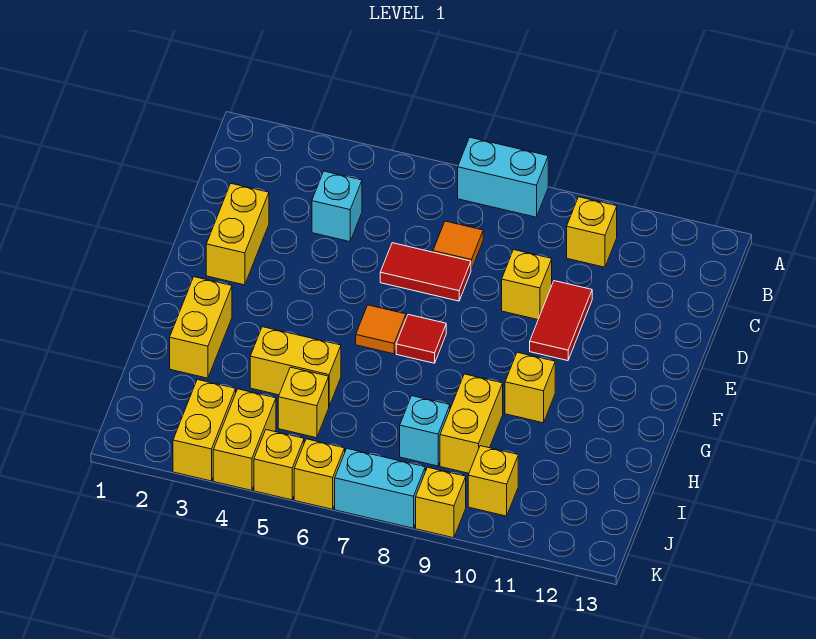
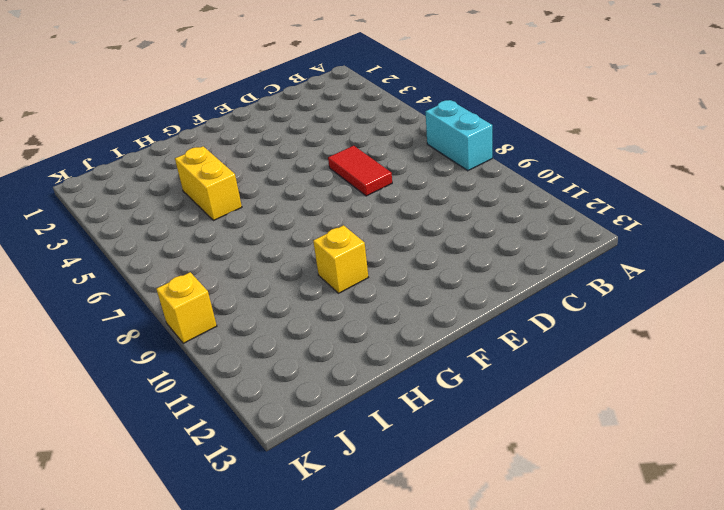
none -> yellow 1x1 brick [567,197,617,267]
none -> cyan 1x1 brick [312,171,362,242]
none -> orange 1x1 tile [433,221,483,270]

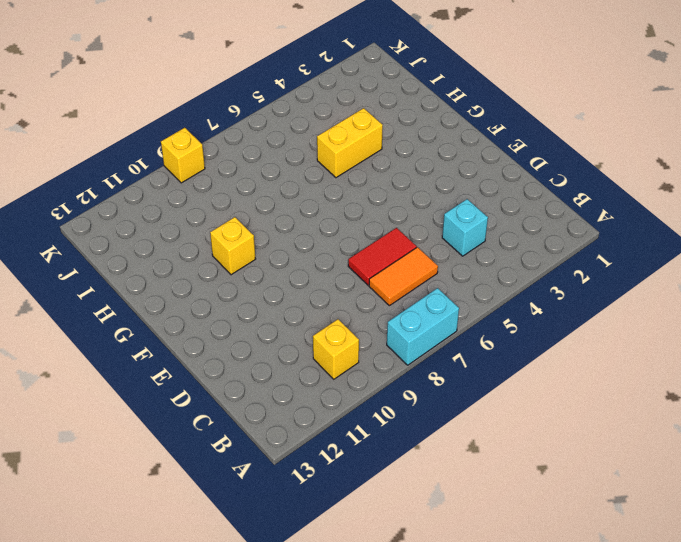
orange 1x2 tile [369,247,438,306] -> orange 1x1 tile [433,221,483,270]
none -> yellow 1x2 brick [206,184,269,285]
none -> yellow 1x1 brick [502,250,552,320]
none -> red 1x2 tile [530,281,592,361]

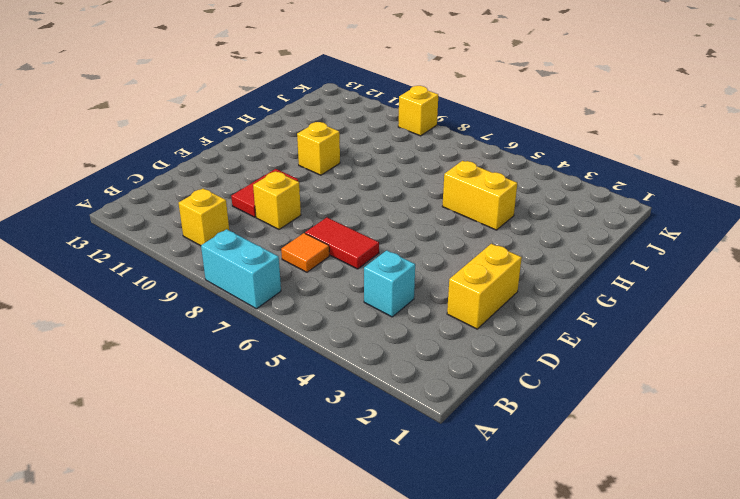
none -> orange 1x1 tile [356,305,406,354]
none -> red 1x1 tile [396,315,446,363]
none -> yellow 1x2 brick [170,277,232,378]

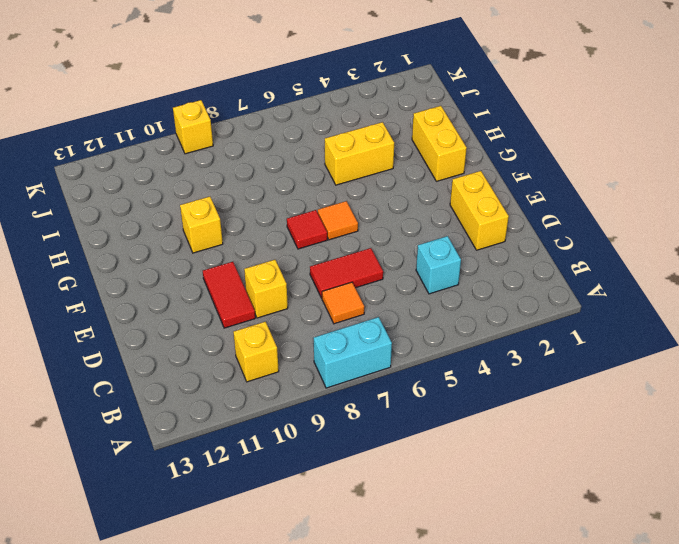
none -> yellow 1x2 brick [440,374,503,473]
none -> yellow 1x1 brick [278,367,329,438]
none -> cyan 1x1 brick [400,396,450,466]

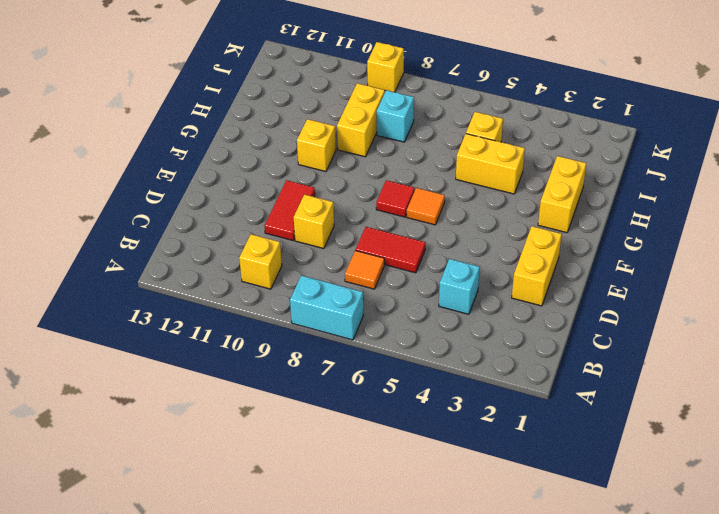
none -> yellow 1x2 brick [173,379,236,481]
none -> yellow 1x2 brick [213,389,276,490]
none -> yellow 1x1 brick [468,446,518,516]

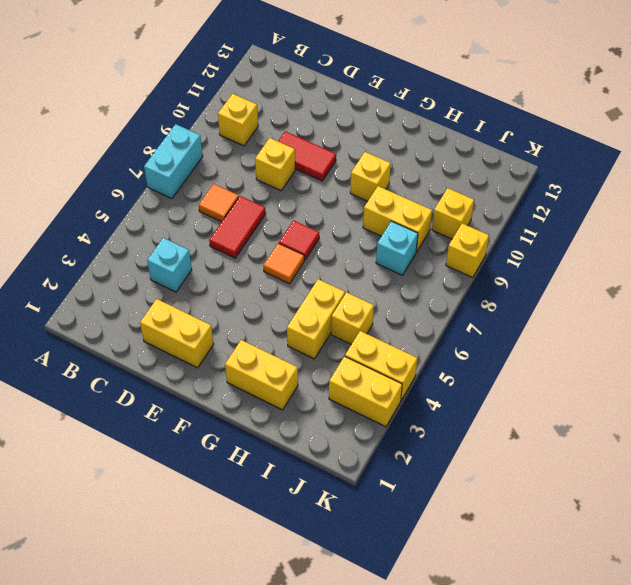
none -> yellow 1x1 brick [254,430,304,500]
none -> yellow 1x1 brick [294,439,345,509]
none -> cyan 1x2 brick [335,449,425,528]

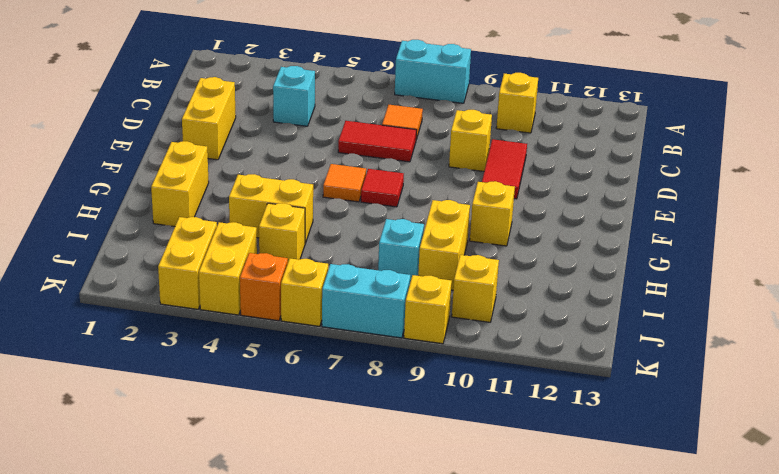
orange 1x1 brick [240,253,288,321] -> yellow 1x1 brick [254,430,304,500]

